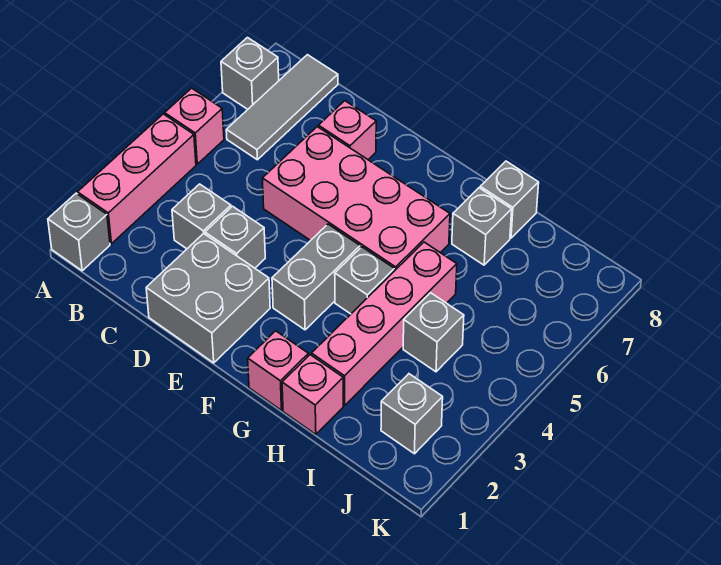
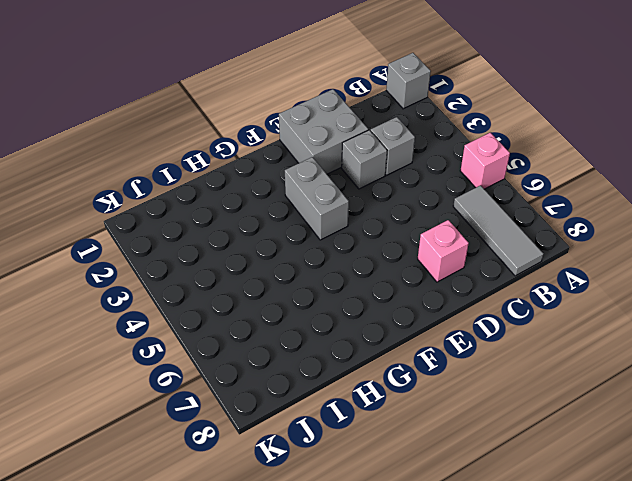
none -> pink 1x3 brick [78,114,196,244]
none -> grey 1x1 brick [221,38,279,109]
none -> pink 2x4 brick [262,127,450,271]

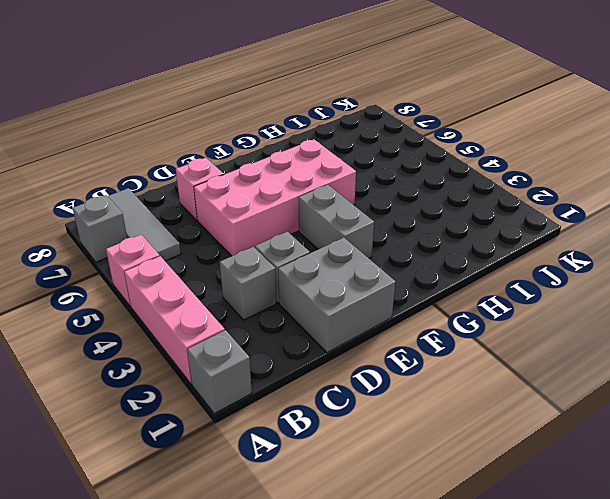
none -> pink 1x1 brick [248,331,308,410]
none -> grey 1x1 brick [335,247,394,314]
none -> pink 1x1 brick [282,355,343,434]

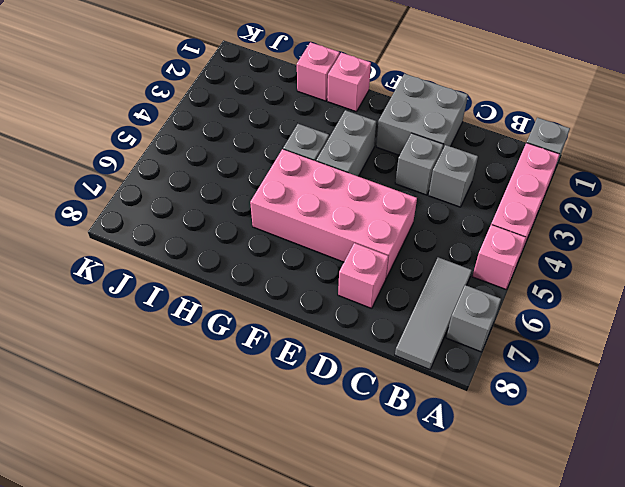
none -> pink 1x4 brick [312,242,457,405]
none -> grey 1x1 brick [452,188,512,265]
none -> grey 1x1 brick [480,161,539,238]

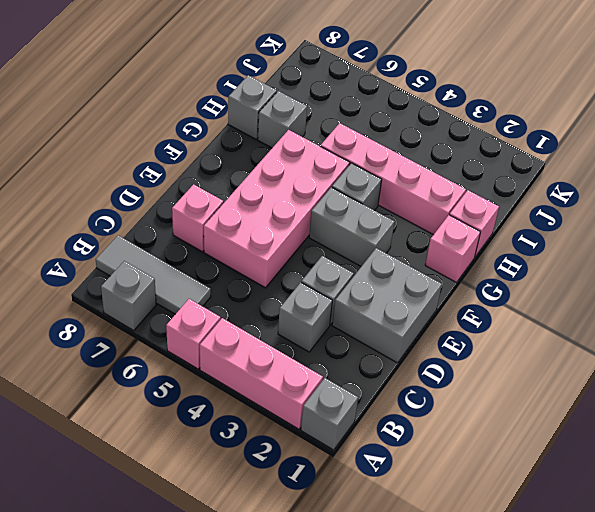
none -> grey 1x1 brick [403,293,464,372]
none -> grey 1x1 brick [381,374,443,454]

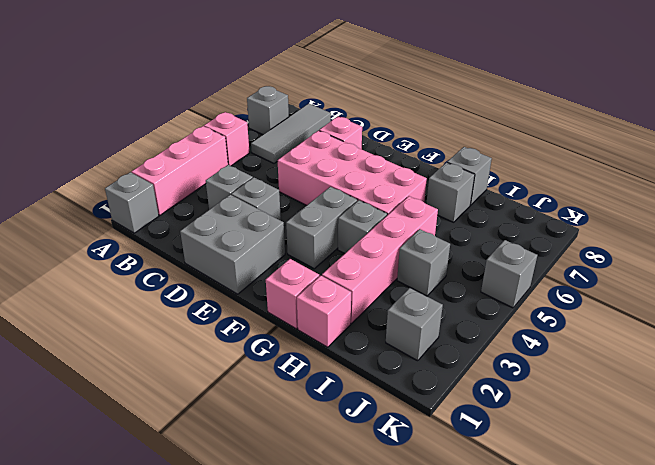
grey 1x1 brick [481,240,537,308] -> none

